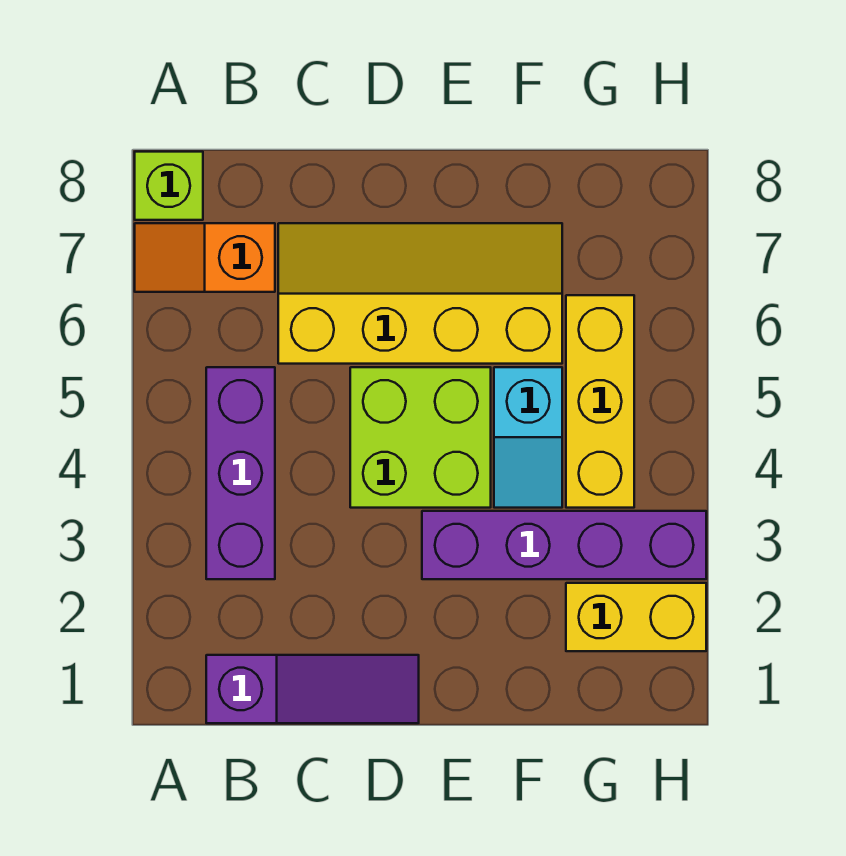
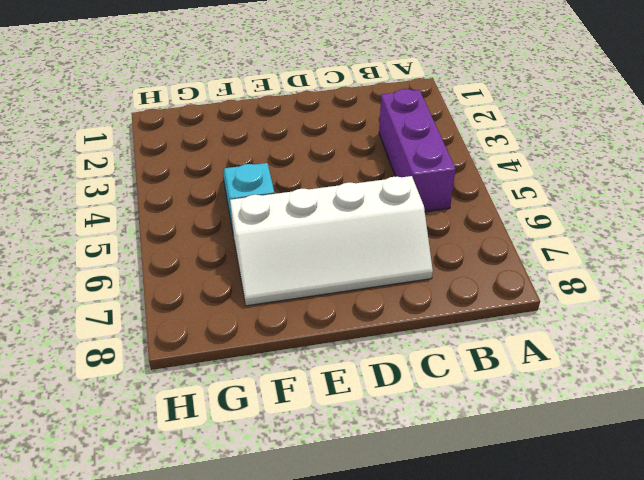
white 2x4 slope [230,176,433,306] -> yellow 2x4 slope [278,223,562,364]
none -> orange 1x2 slope [135,223,275,292]
none -> lime 1x1 brick [135,152,203,220]

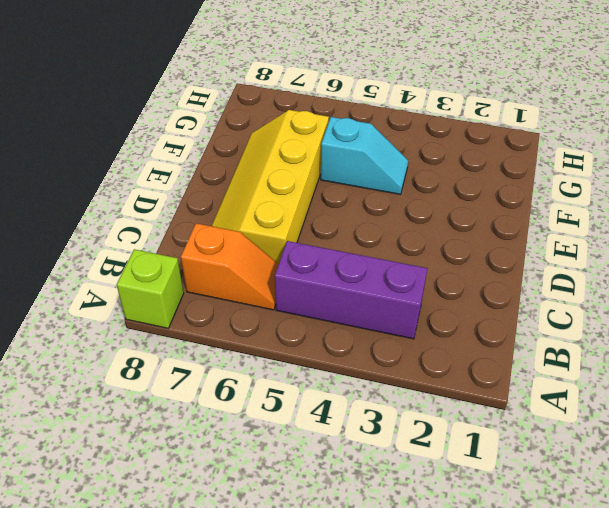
orange 1x2 slope [181,223,279,310] -> orange 1x2 slope turned to [135,223,275,292]
none -> purple 1x3 slope [206,655,419,723]
none -> lime 2x2 brick [350,367,491,508]

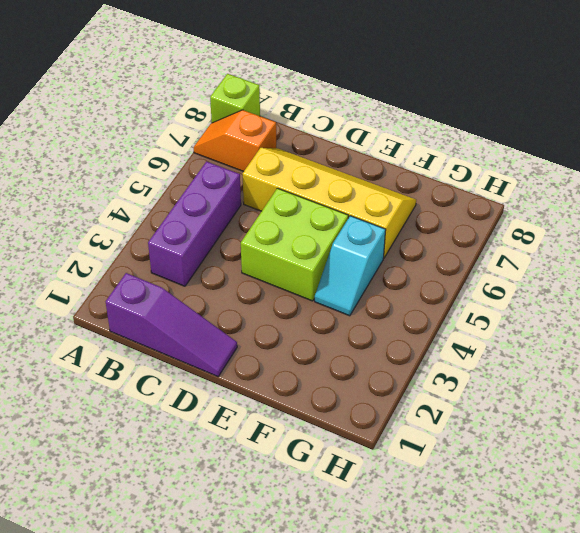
none -> purple 1x4 brick [422,511,706,579]
none -> yellow 1x2 brick [566,583,706,651]

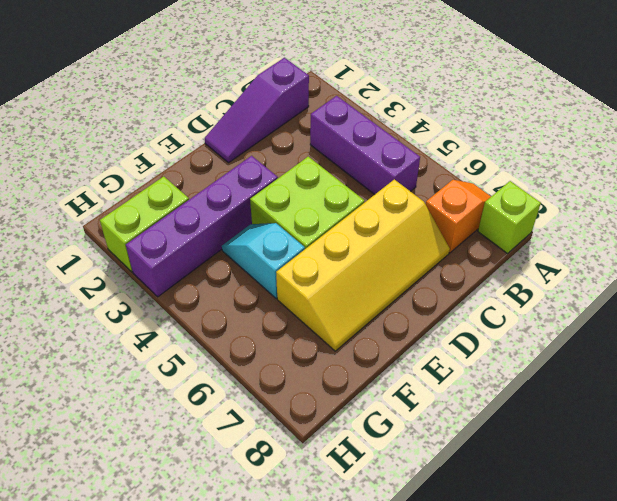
lime 1x2 brick [100,176,189,272] -> yellow 1x2 brick [566,583,706,651]
none -> yellow 1x3 brick [566,295,634,508]

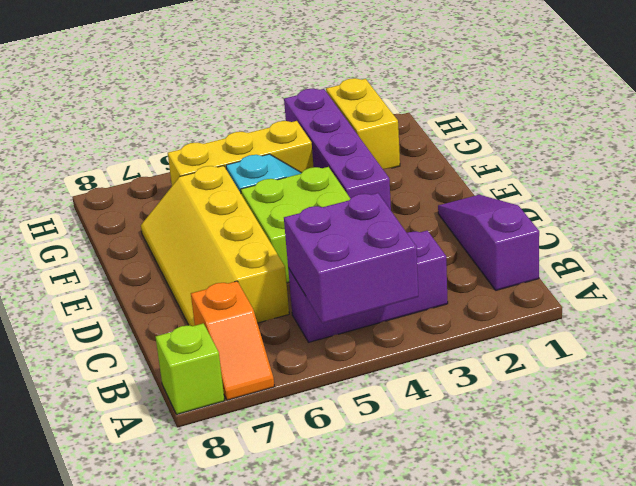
purple 2x2 brick [284,193,418,323] -> none

